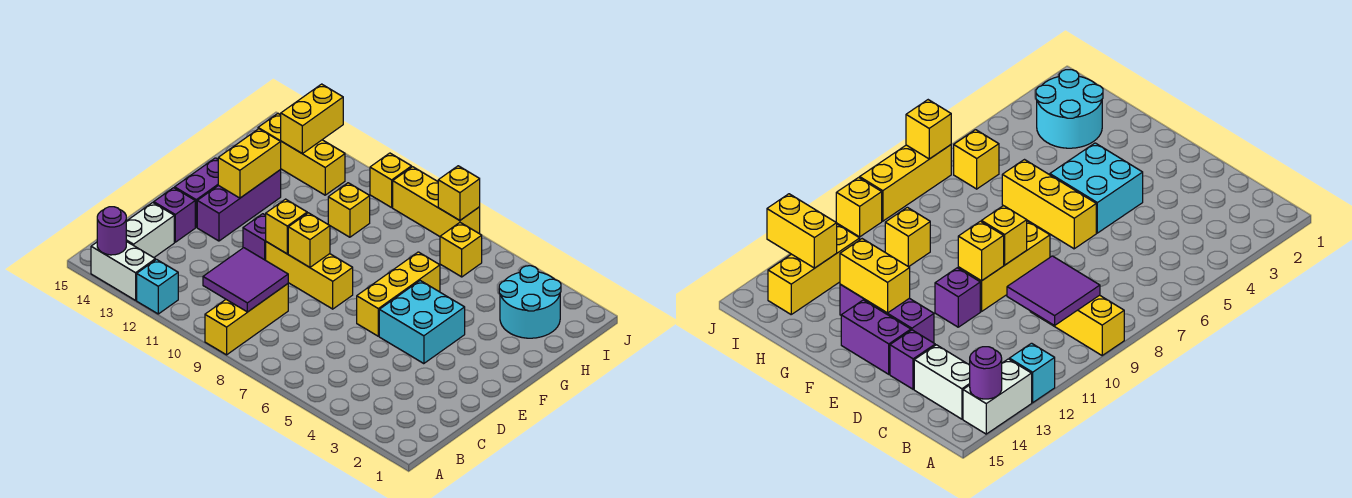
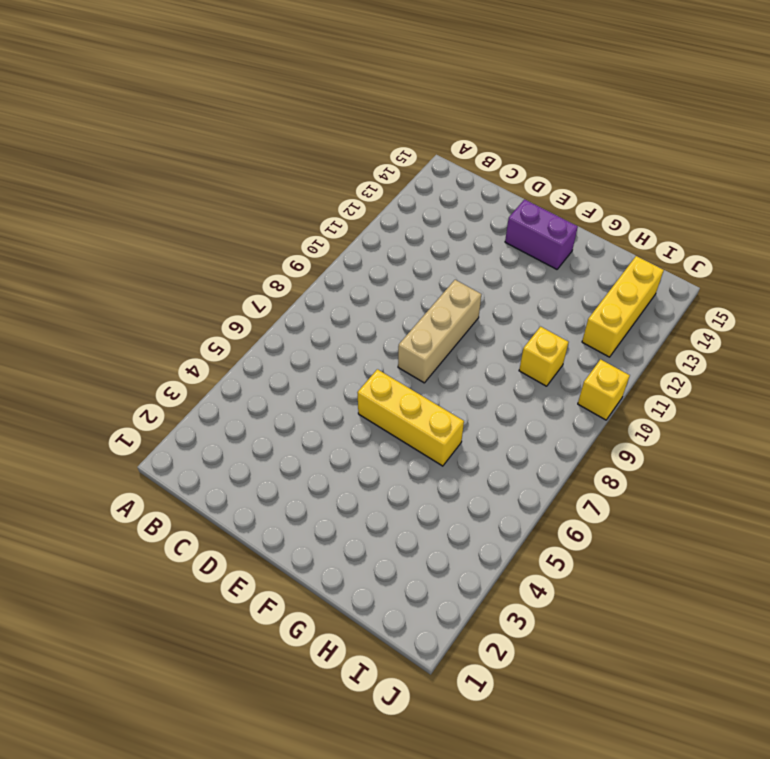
tan 1x3 brick [398,280,481,383] -> yellow 1x3 brick [266,242,353,309]
none -> yellow 1x3 brick [205,284,288,355]
none -> cyan 1x1 brick [137,260,178,314]
none -> white 1x2 brick [91,241,155,300]

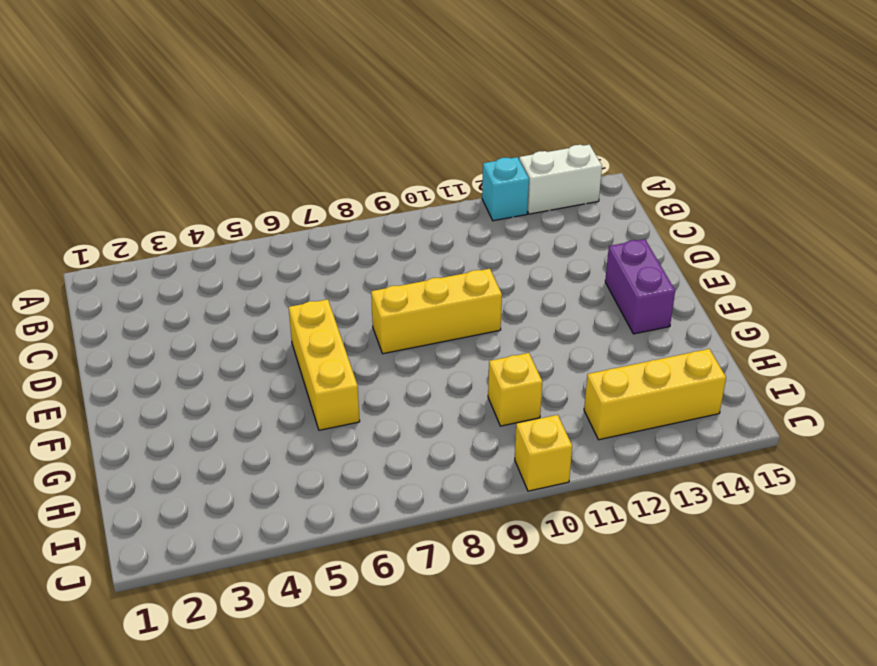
none -> yellow 1x3 brick [205,284,288,355]
none -> white 1x2 brick [126,203,174,258]
none -> purple 1x1 brick [154,188,195,242]

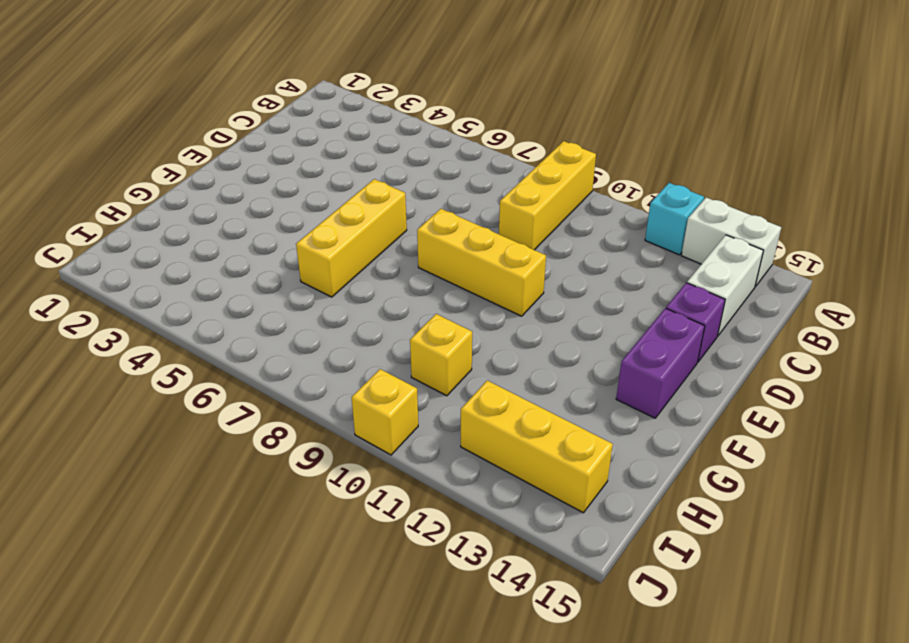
none -> cyan 2x2 brick [379,281,465,364]
none -> purple 1x1 brick [243,214,266,260]
none -> purple 1x3 brick [197,170,281,241]

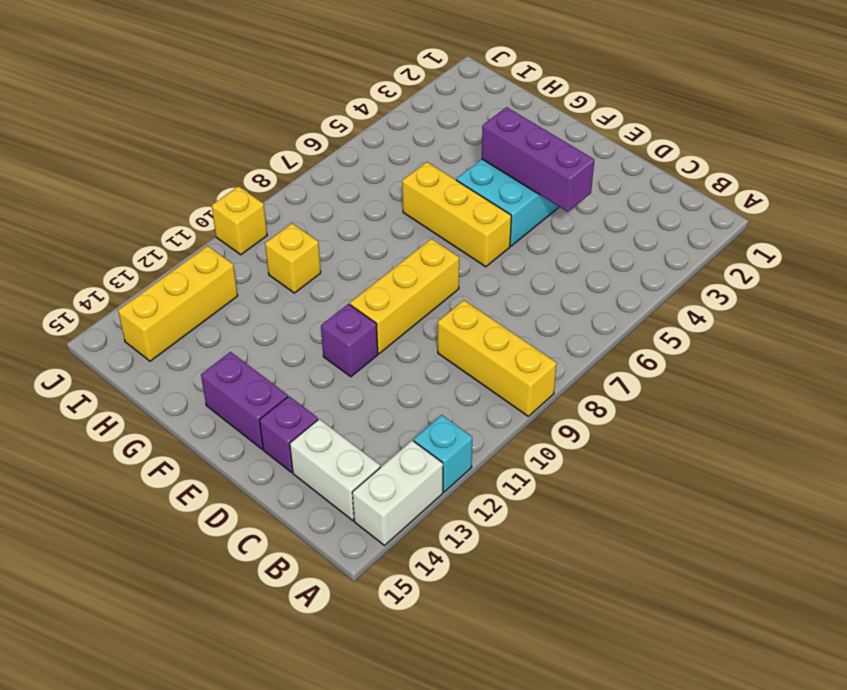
purple 1x3 brick [482,107,594,212] -> purple 1x3 brick moved to [197,170,281,241]
none -> cyan 2x2 round brick [499,266,561,338]
none -> yellow 1x1 brick [440,223,482,277]
none -> yellow 1x3 brick [393,167,480,236]

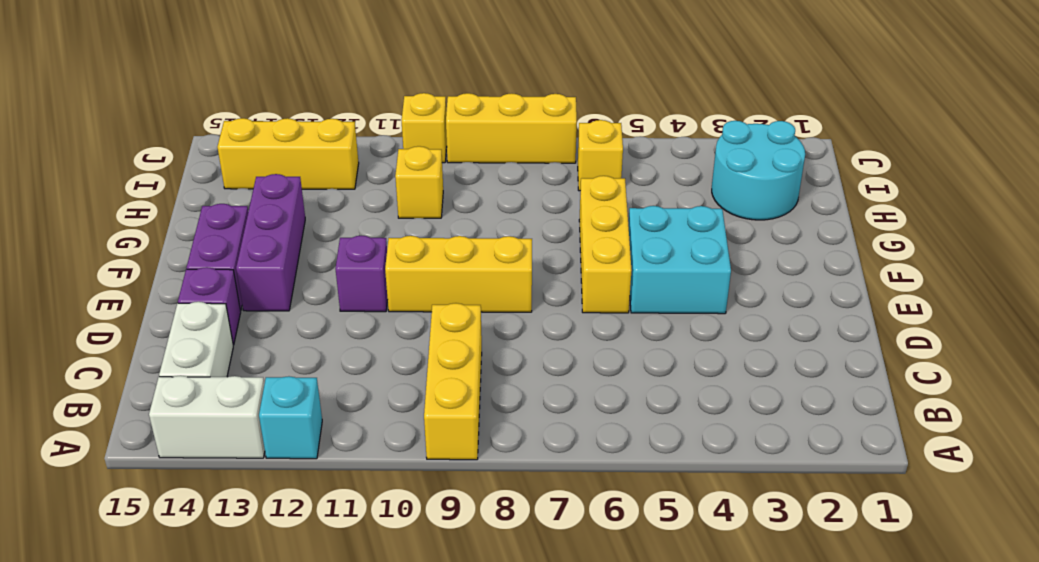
none -> purple 1x1 round brick [97,207,126,255]
none -> purple 2x2 tile [203,248,288,312]
none -> yellow 1x1 brick [288,213,330,267]

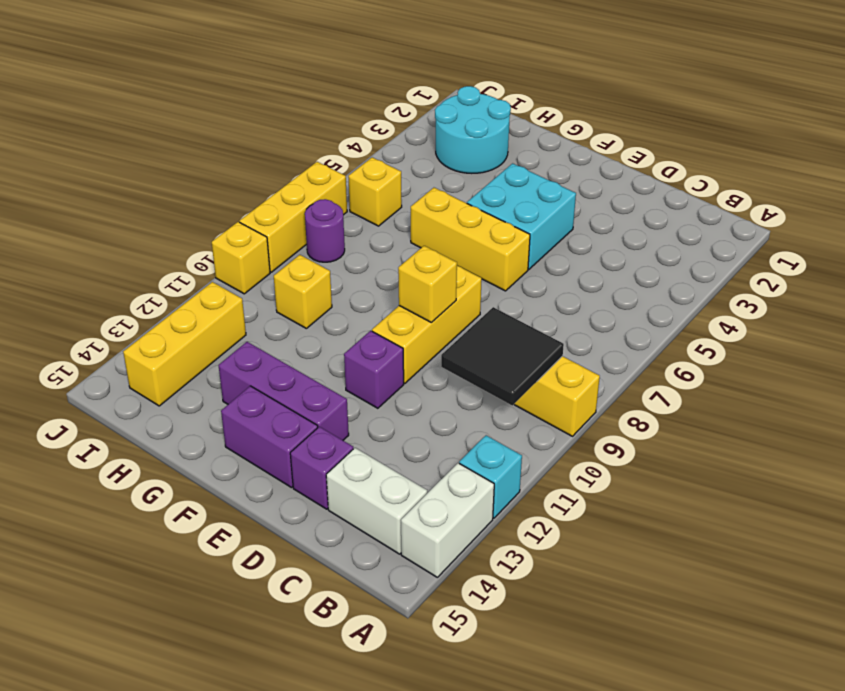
black 2x2 tile [441,307,564,405] -> purple 2x2 tile [203,248,288,312]
purple 1x1 round brick [305,199,345,262] -> purple 1x1 round brick moved to [97,207,126,255]
none -> yellow 1x1 brick [266,199,307,254]
none -> yellow 1x2 brick [218,129,281,198]
none -> yellow 1x2 brick [281,84,343,154]

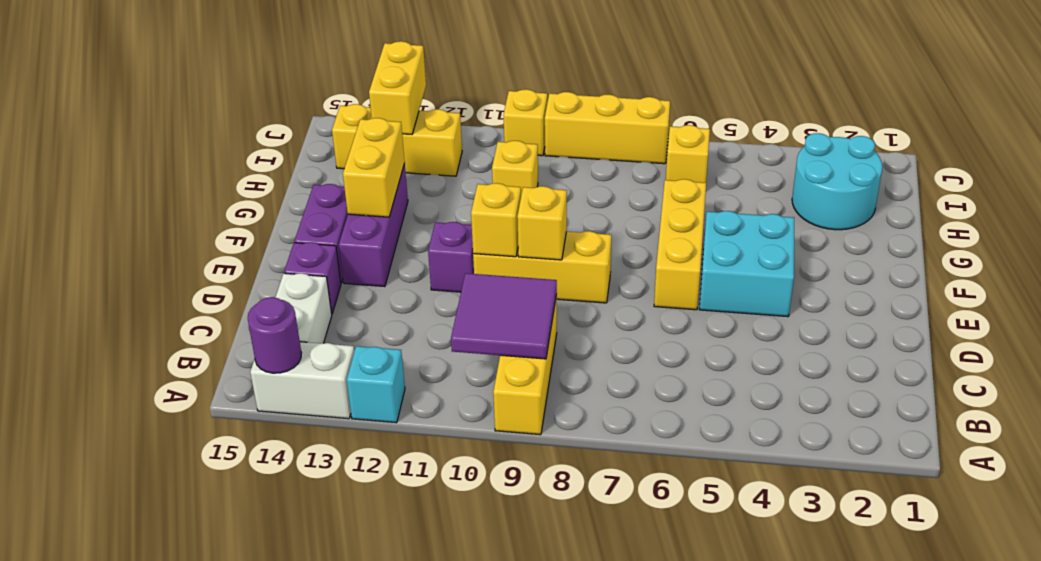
none -> yellow 1x1 brick [438,166,480,220]

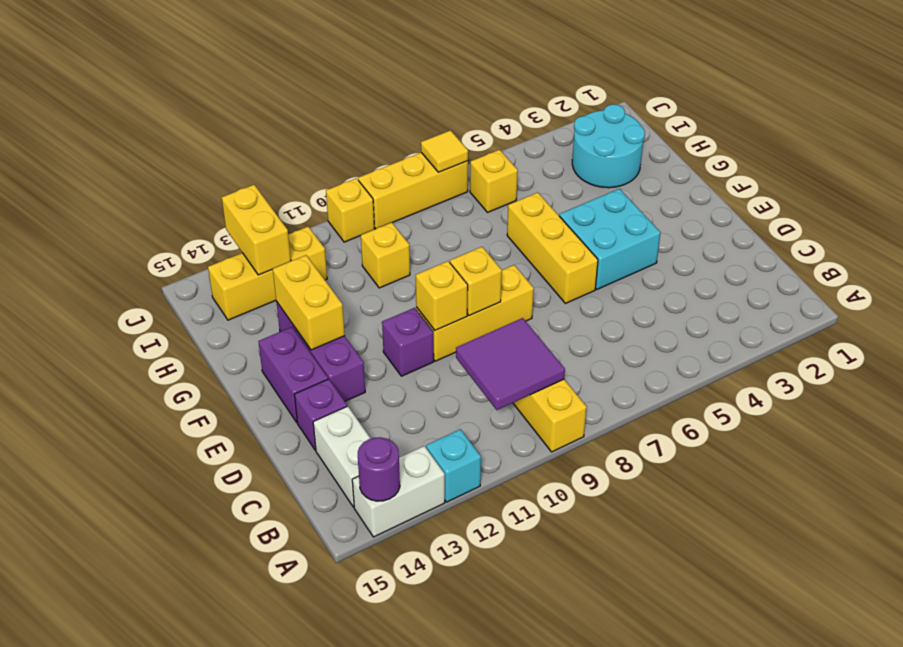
yellow 1x1 tile [421,130,468,172] -> yellow 1x1 brick [438,166,480,220]

